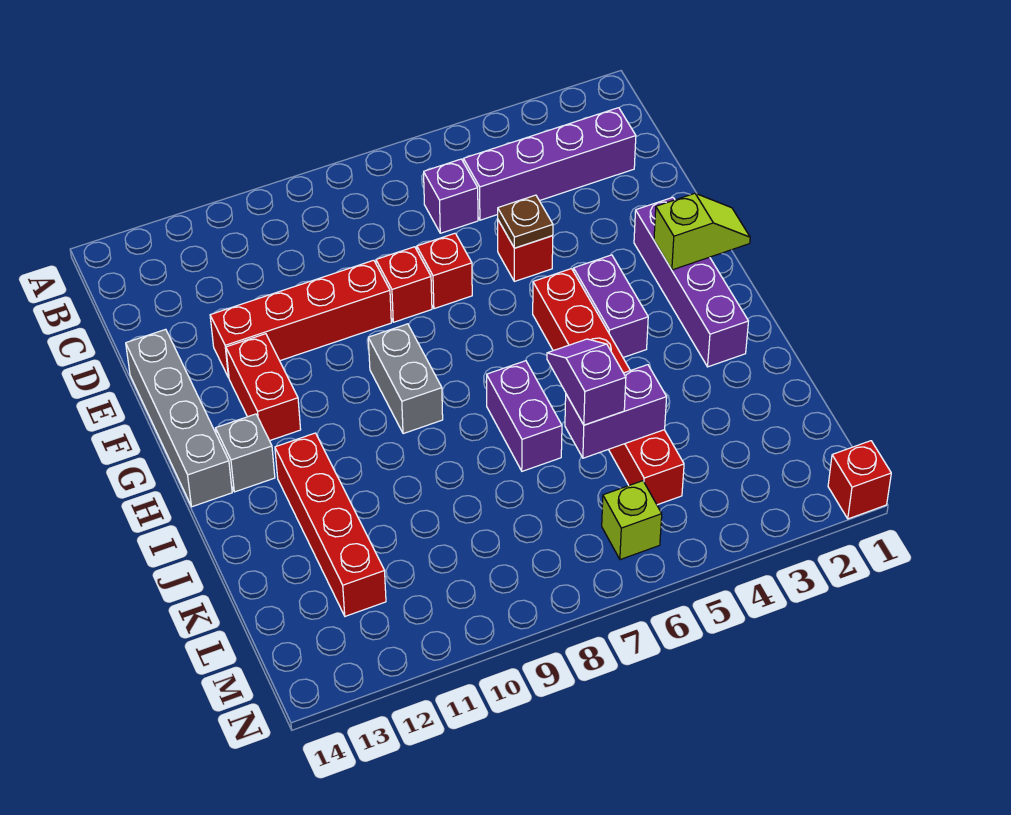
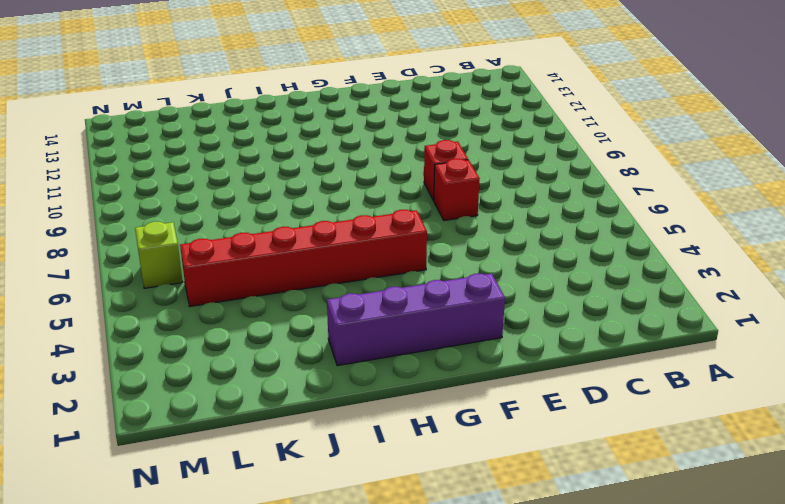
none -> purple 1x4 brick [463,108,636,220]
none -> purple 1x1 brick [424,159,478,233]
none -> red 1x1 brick [498,220,553,281]

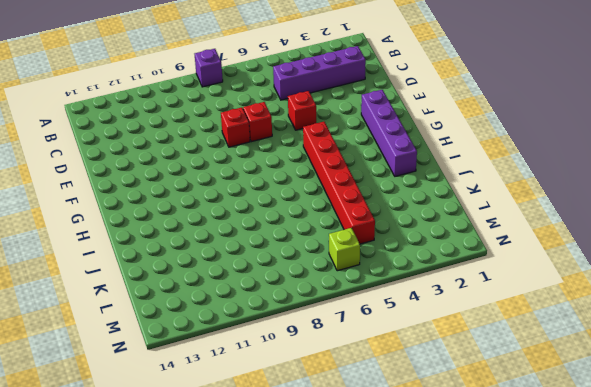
purple 1x1 brick [195,49,223,87] -> purple 1x1 brick moved to [424,159,478,233]
none -> red 1x4 brick [210,260,391,378]
none -> grey 1x4 brick [126,329,232,507]
none -> red 1x2 brick [226,334,301,441]

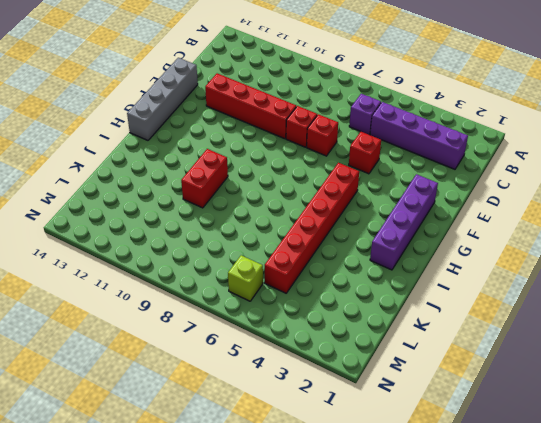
red 1x2 brick [181,149,228,208] -> red 1x2 brick moved to [226,334,301,441]
none -> purple 1x2 brick [574,255,648,358]
none -> grey 1x2 brick [368,324,443,434]
none -> grey 1x1 brick [216,414,275,492]

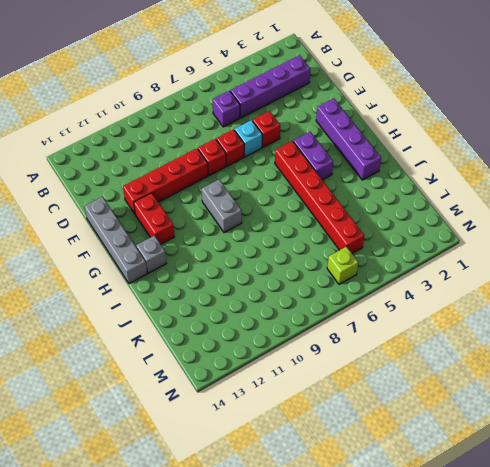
cyan 1x1 brick [235,120,262,157] -> none
none -> purple 1x2 brick [487,361,562,471]
none -> red 1x4 brick [275,433,386,616]
none -> red 1x1 brick [828,441,891,519]

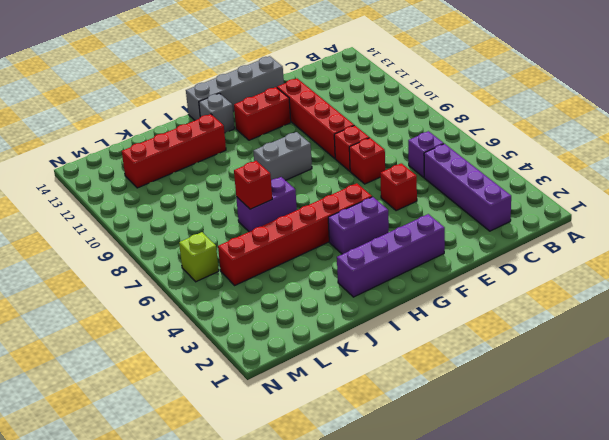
red 1x1 brick [234,161,272,209] -> red 1x1 brick moved to [828,441,891,519]
none -> brown 1x1 plate [498,195,553,248]
none -> lime 1x2 slope [654,193,750,270]
none -> purple 1x2 brick [565,365,667,458]

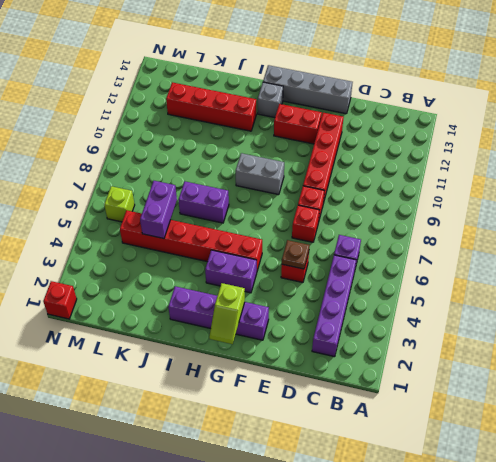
none -> purple 1x2 slope [547,339,626,425]

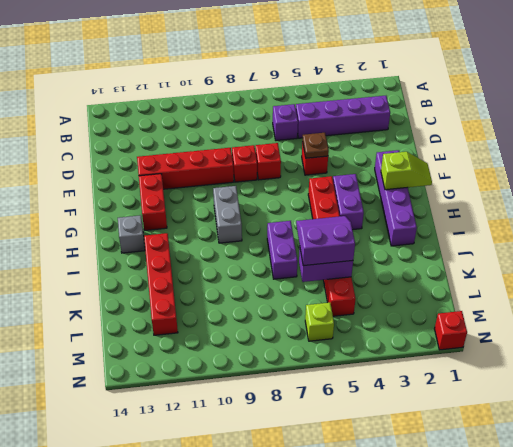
purple 2x2 slope [296,216,355,266] -> purple 1x2 slope [547,339,626,425]
none -> grey 1x4 brick [126,329,232,507]

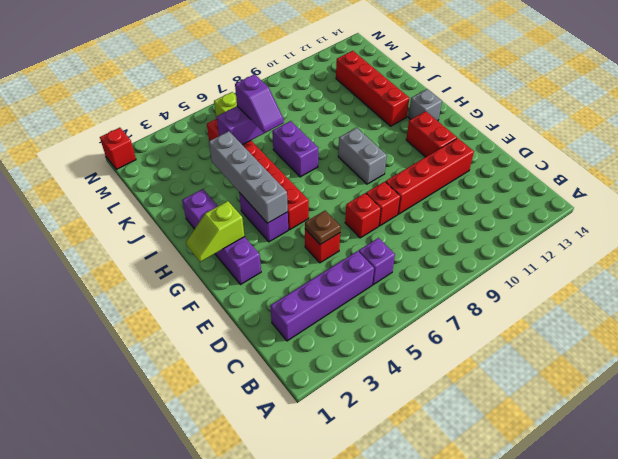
grey 1x4 brick [209,131,288,223] -> grey 1x4 brick moved to [126,329,232,507]

